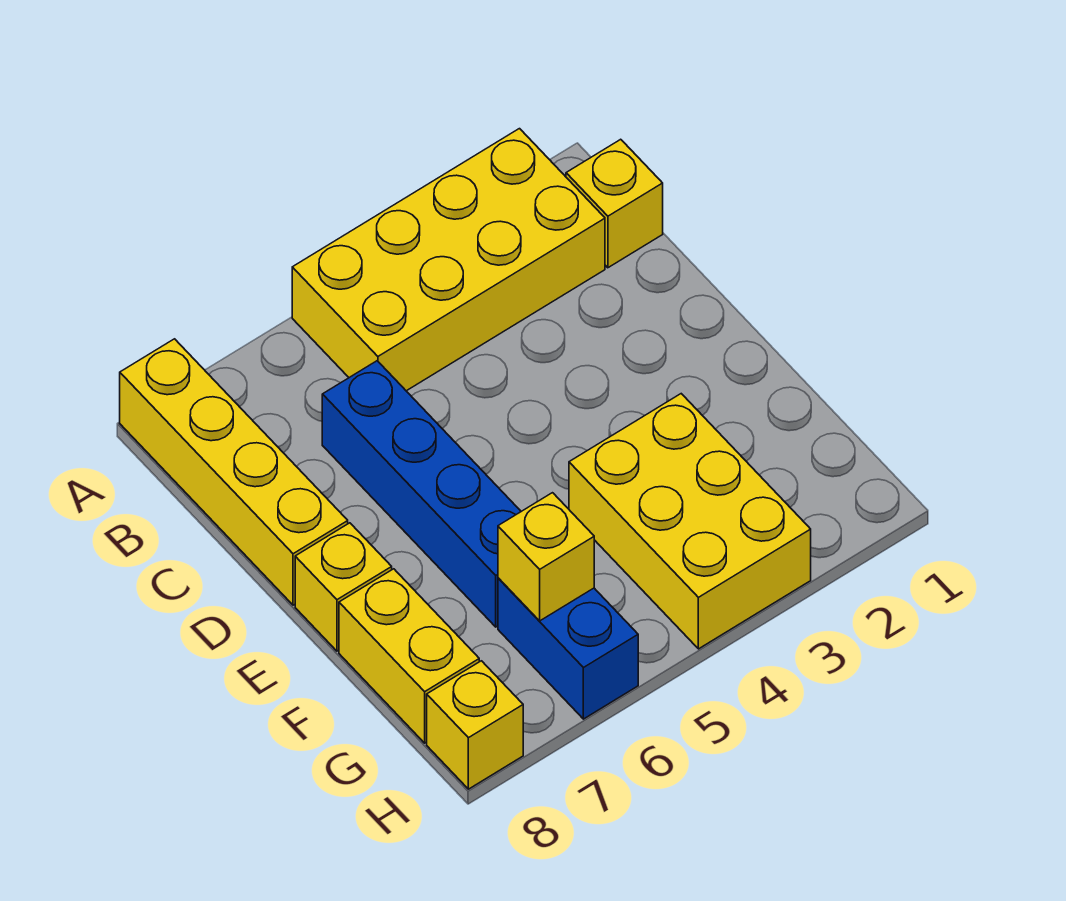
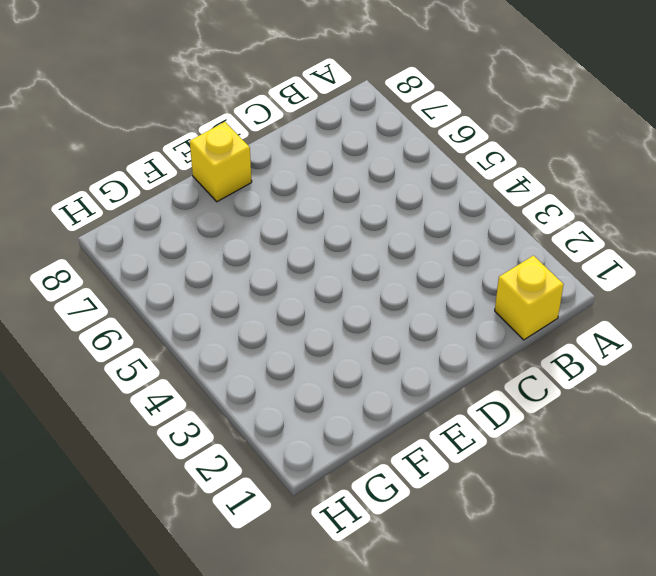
none -> yellow 2x4 brick [292,129,605,391]
none -> yellow 1x4 brick [120,339,348,605]

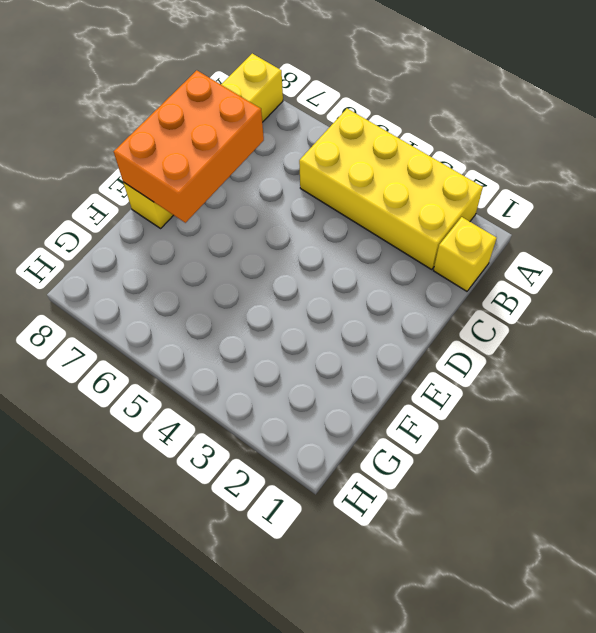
orange 2x3 brick [114,70,264,223] -> none
none -> blue 1x4 brick [322,361,521,627]
none -> yellow 2x3 brick [569,394,811,649]

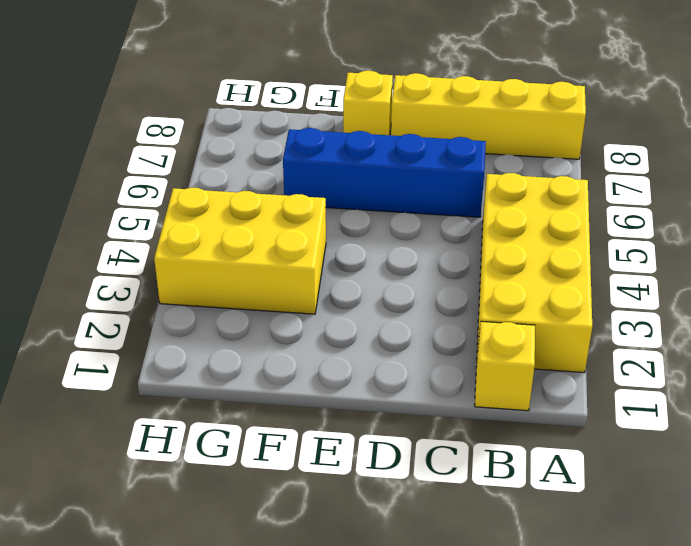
none -> yellow 1x2 brick [339,569,479,743]
none -> blue 1x2 brick [498,578,638,719]

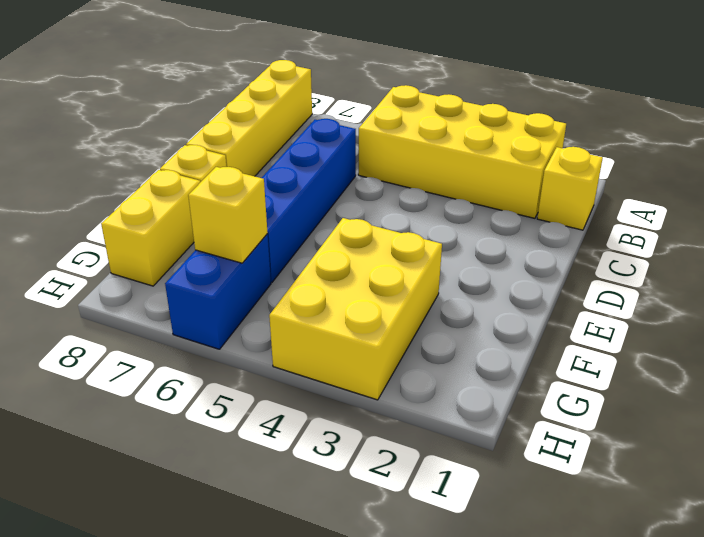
none -> yellow 1x1 brick [427,661,523,789]

